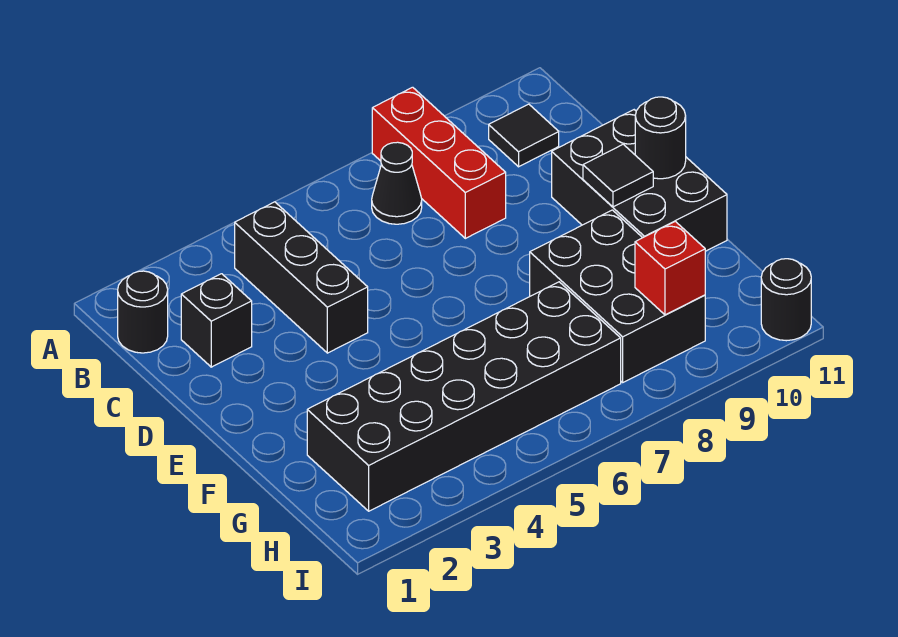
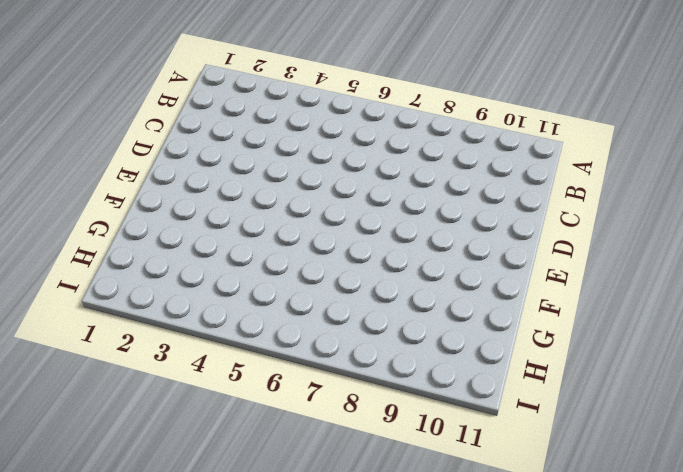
none -> red 1x3 brick [372,87,506,238]
none -> black 1x1 round brick [118,271,168,353]
none -> black 1x3 brick [235,202,368,353]

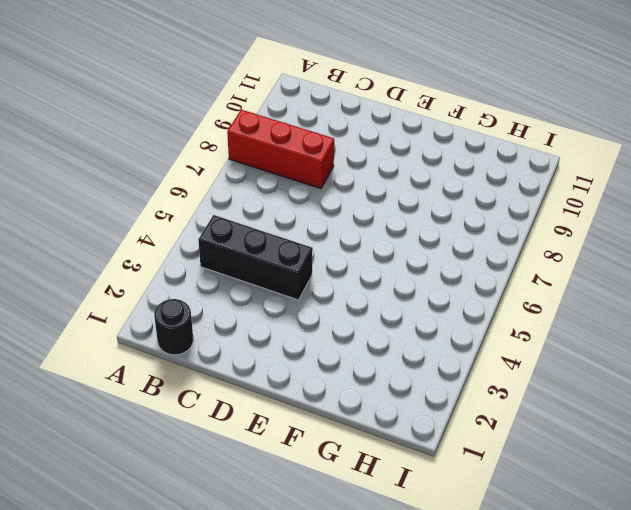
none -> black 1x1 cone [372,142,422,224]
none -> black 1x1 tile [489,104,559,167]
none -> black 1x1 brick [181,274,252,367]

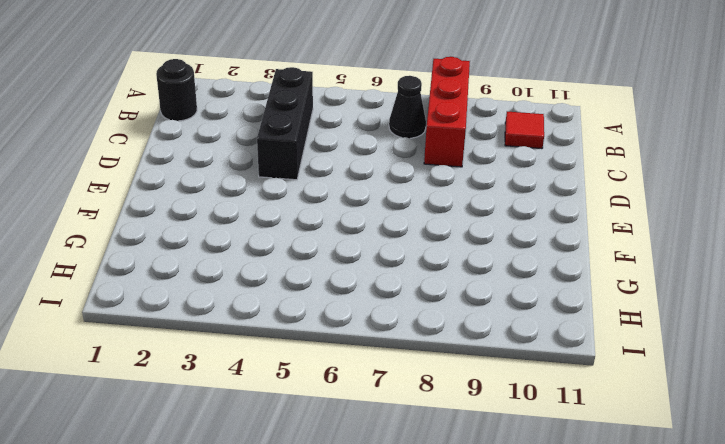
red 1x1 tile [505,112,544,149] -> black 1x1 tile [489,104,559,167]
none -> black 1x1 brick [181,274,252,367]
none -> black 2x3 brick [552,110,727,251]
none -> black 2x3 brick [530,210,705,382]

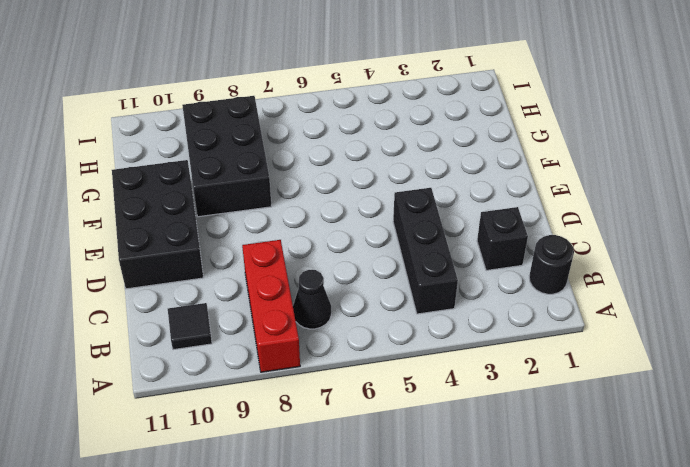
none -> black 2x6 brick [307,282,621,511]
none -> black 1x1 round brick [761,259,811,341]
none -> black 1x1 tile [583,144,653,207]

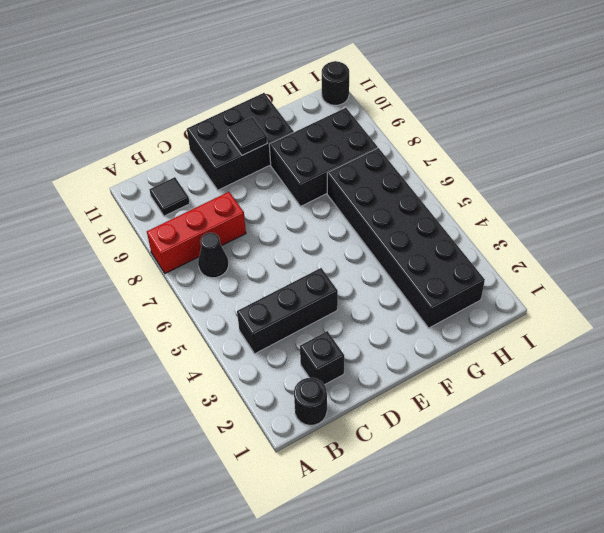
none -> black 1x1 round brick [635,97,686,179]
none -> red 1x1 brick [635,221,705,315]

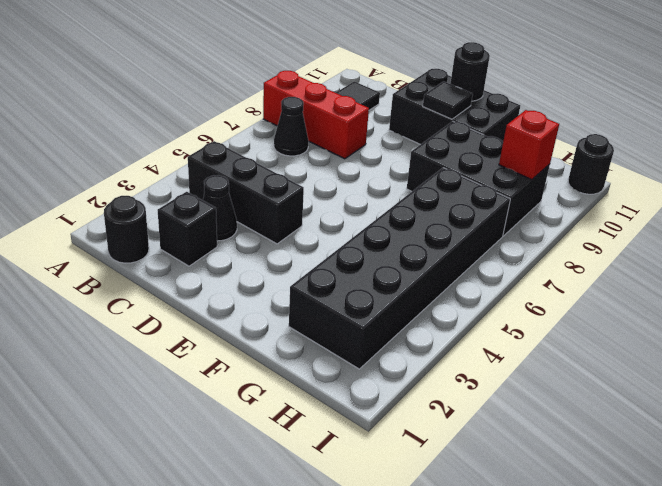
black 1x1 cone [203,175,237,241] -> none

